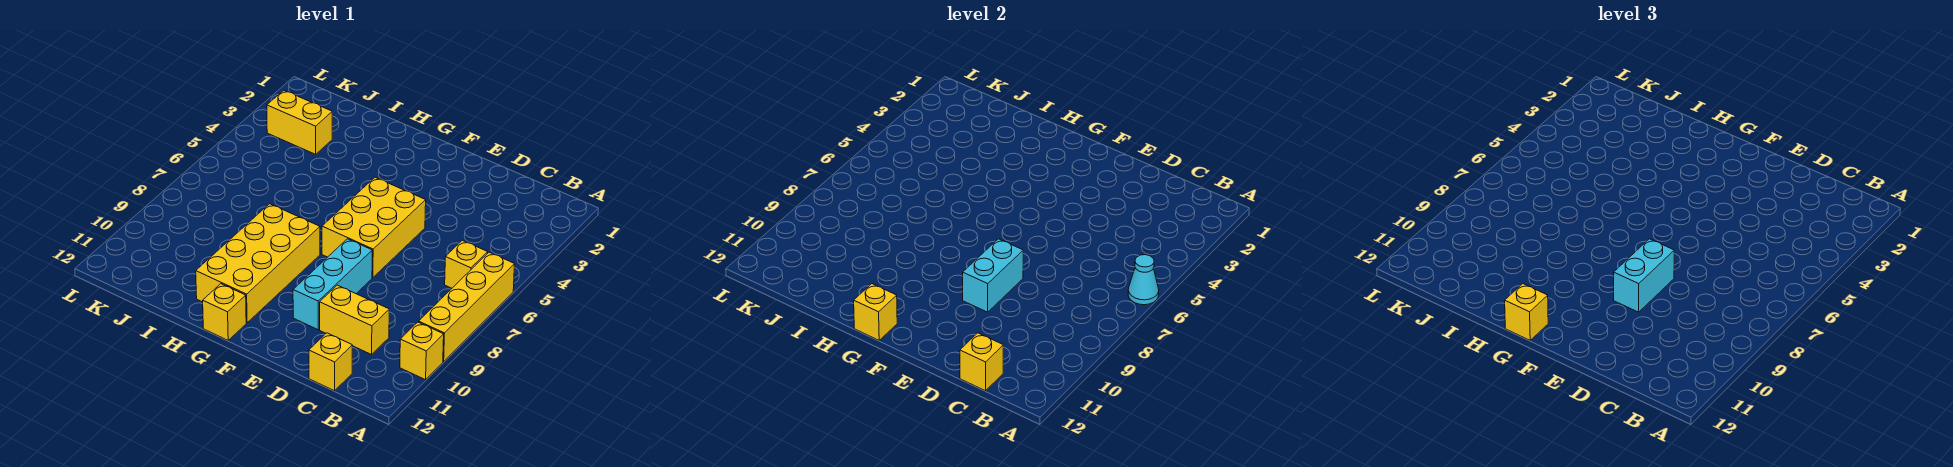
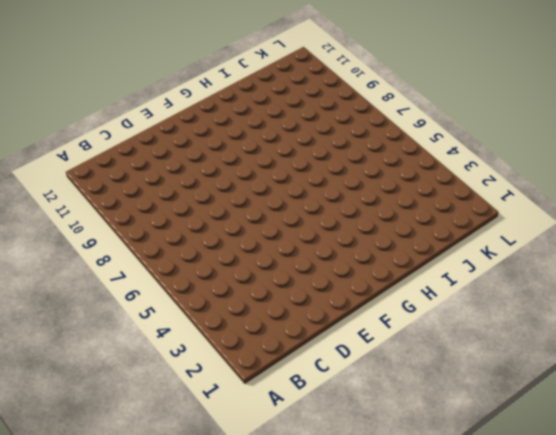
none -> yellow 1x4 brick [419,252,515,362]
none -> yellow 1x1 brick [400,322,444,380]
none -> yellow 1x1 brick [445,240,488,288]

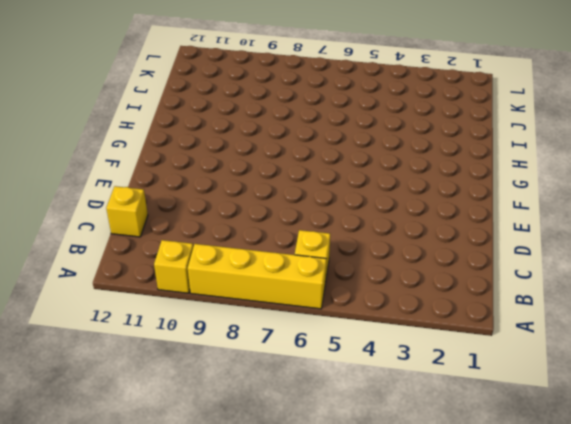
none -> yellow 1x2 brick [320,285,389,355]
none -> yellow 2x3 brick [322,177,426,278]
none -> cyan 1x3 brick [293,239,372,330]

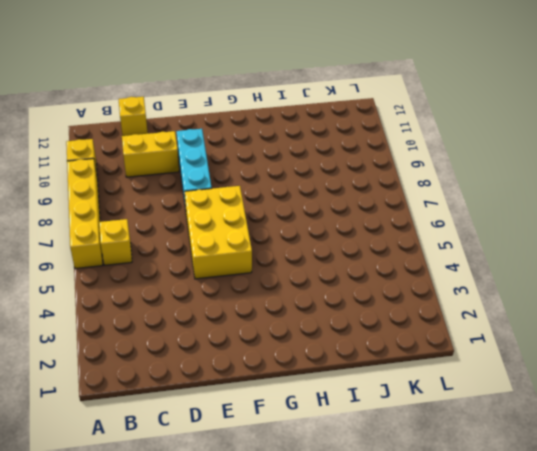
none -> yellow 2x4 brick [196,204,320,323]
none -> yellow 1x1 brick [203,284,246,340]
none -> yellow 1x2 brick [267,90,332,154]

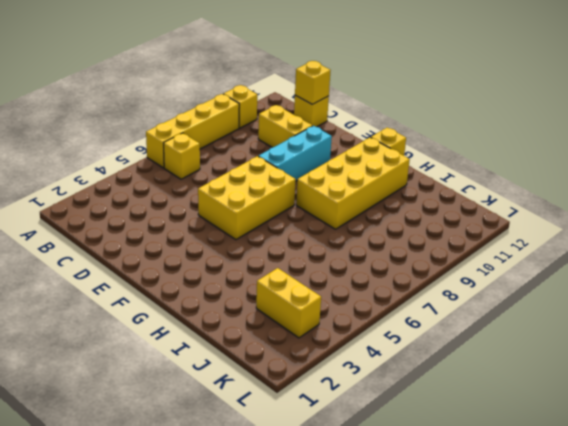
none -> cyan 1x1 cone [1128,255,1159,305]
none -> cyan 1x2 brick [963,239,1023,312]
none -> yellow 1x1 brick [854,284,897,340]

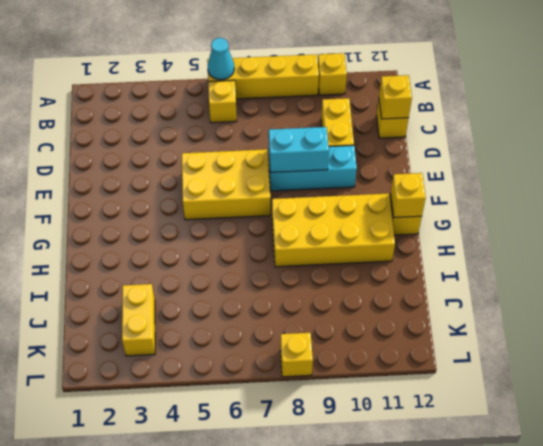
yellow 1x1 brick [280,333,313,377] -> yellow 1x1 brick moved to [1505,284,1548,340]
none -> cyan 1x2 brick [1614,239,1674,312]

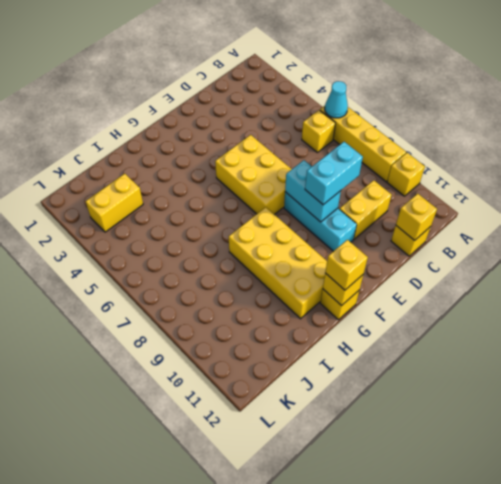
cyan 1x2 brick [305,142,363,205] -> cyan 1x2 brick turned to [1614,239,1674,312]

